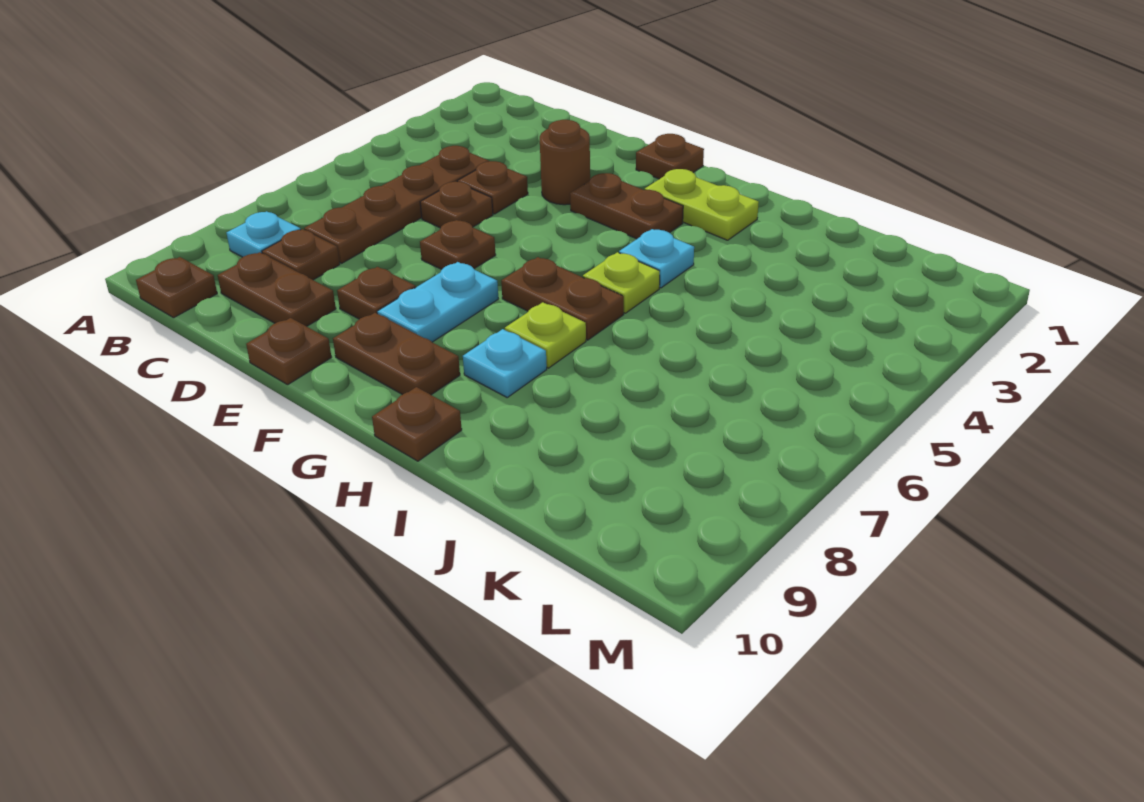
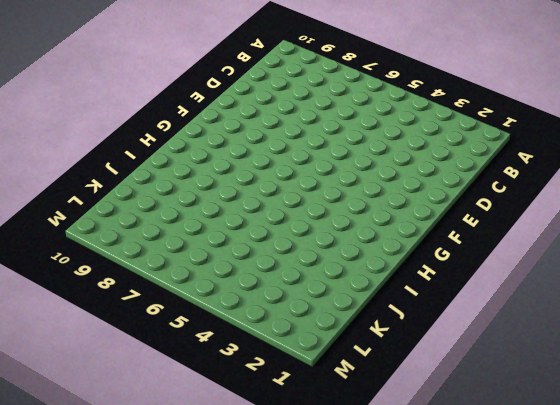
none -> cyan 1x1 plate [227,211,301,257]
none -> brown 1x1 plate [136,257,217,318]
none -> brown 1x4 plate [304,146,489,263]

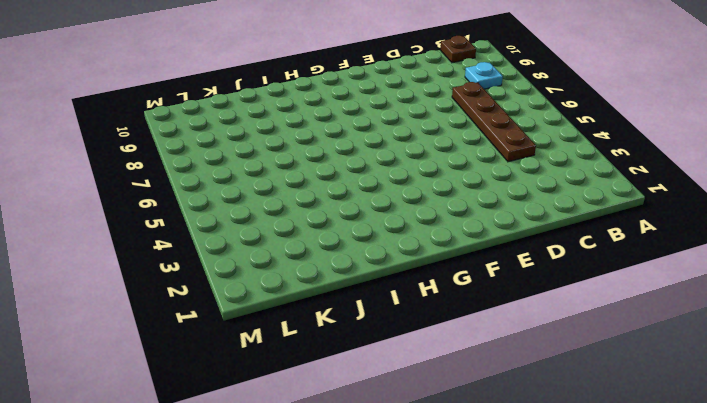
none -> brown 1x1 plate [262,229,340,280]
none -> brown 1x2 plate [218,252,336,326]
none -> brown 1x1 plate [457,161,528,214]

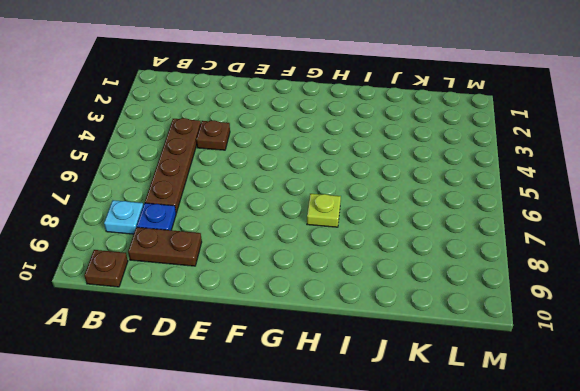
blue 1x1 plate [137,203,176,230] -> brown 1x1 plate [262,229,340,280]
none -> brown 1x1 plate [420,182,493,228]
none -> brown 1x1 round brick [540,120,590,205]
none -> brown 1x1 plate [420,220,496,269]

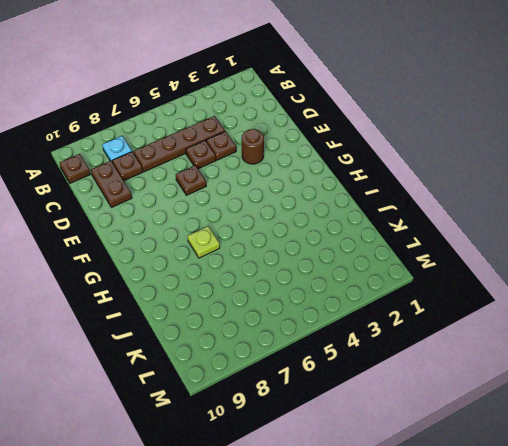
none -> brown 1x1 plate [337,267,416,319]
none -> brown 1x1 plate [246,318,331,385]
none -> brown 1x1 plate [636,134,704,179]

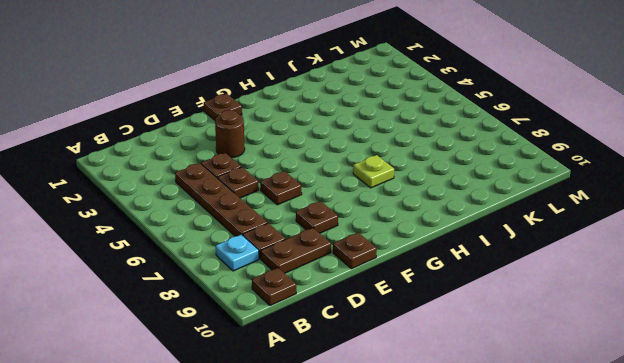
none -> brown 1x2 plate [570,173,683,239]
none -> cyan 1x2 plate [377,262,498,342]
none -> brown 1x2 plate [333,313,460,395]

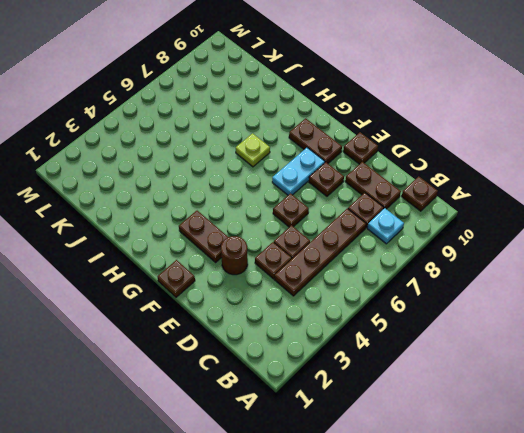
none -> lime 1x2 plate [645,169,759,240]
none -> brown 1x2 plate [501,257,624,340]
none -> cyan 1x1 plate [619,229,694,288]

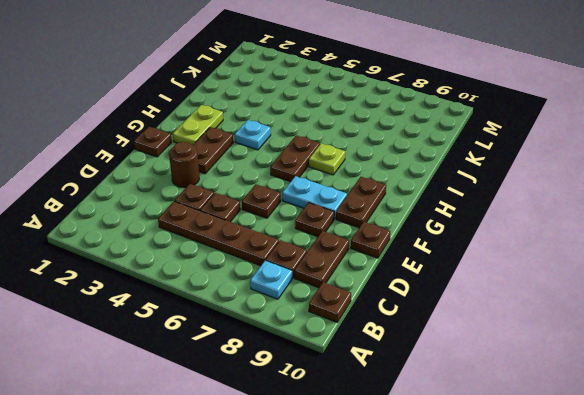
none -> lime 1x1 plate [583,252,660,313]
none -> cyan 1x1 plate [463,329,547,397]
none -> brown 1x1 plate [372,387,462,461]

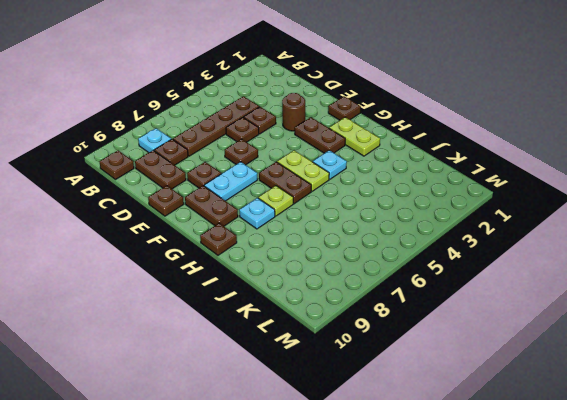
lime 1x2 plate [277,150,329,191] -> lime 1x1 plate [583,252,660,313]

